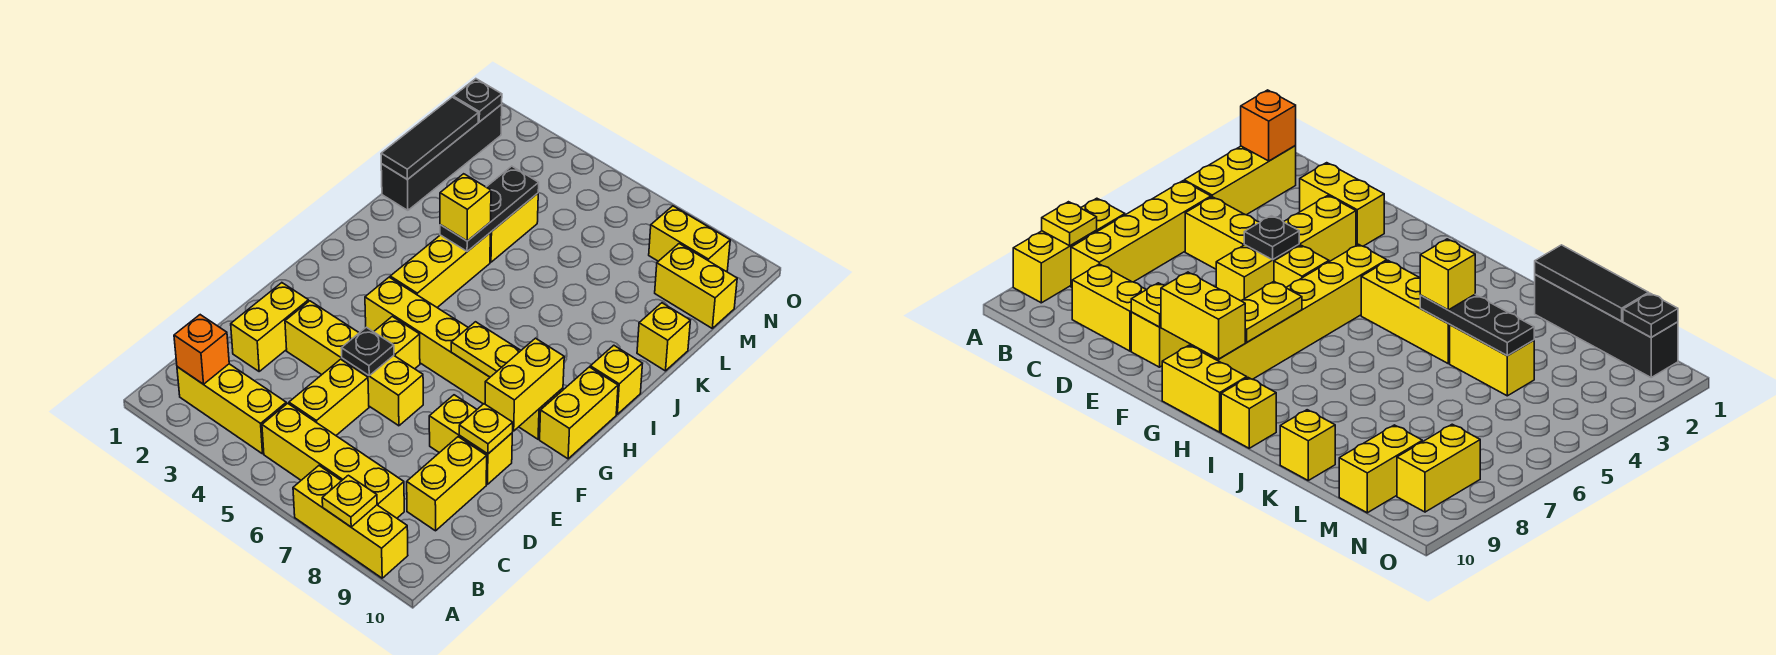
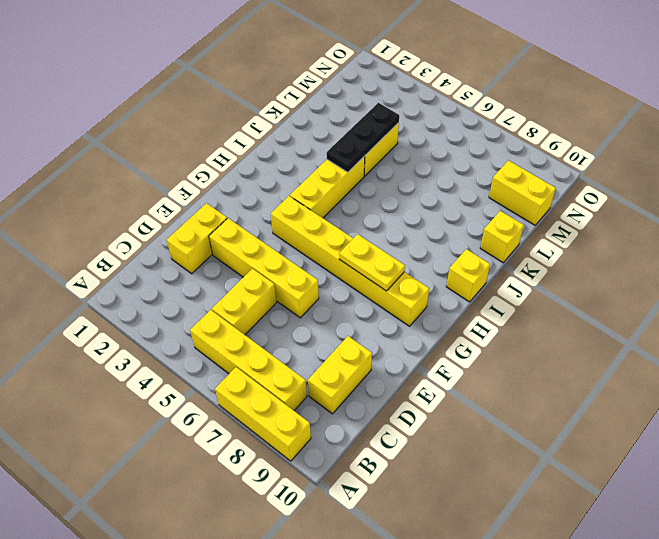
none -> yellow 1x3 brick [177,364,286,454]
none -> yellow 1x2 brick [429,395,512,484]
none -> yellow 1x1 brick [374,316,420,369]

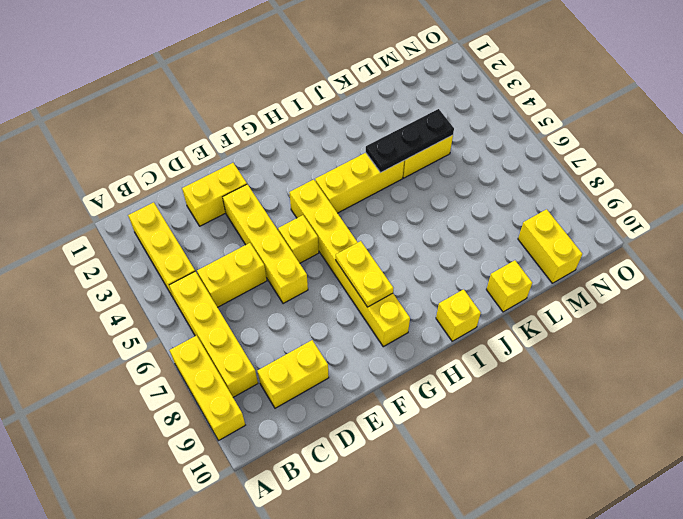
none -> yellow 1x2 brick [429,395,512,484]
none -> yellow 1x2 brick [540,367,618,459]
none -> black 1x4 brick [381,105,502,210]

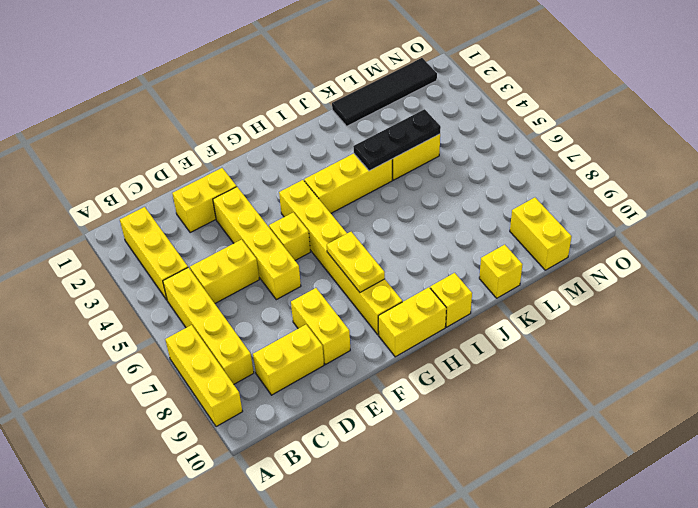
black 1x4 tile [332,58,437,126] -> black 1x4 brick [381,105,502,210]
none -> yellow 1x2 brick [649,206,730,272]
none -> yellow 1x1 plate [322,475,377,527]
none -> orange 1x1 brick [174,315,229,384]

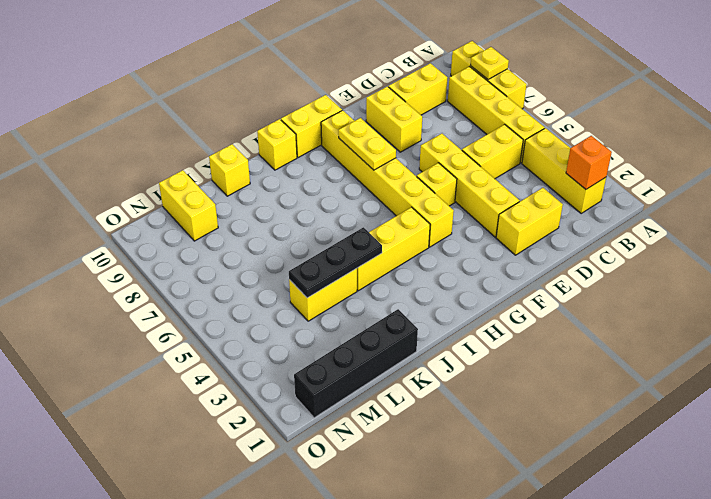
none -> yellow 1x2 brick [649,206,730,272]
none -> black 1x1 plate [341,327,394,376]
none -> yellow 1x1 plate [459,404,513,454]

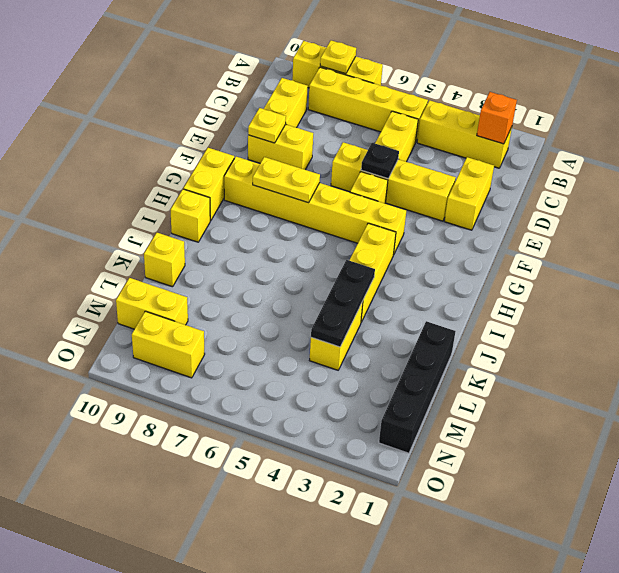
none -> yellow 1x2 brick [485,338,564,431]
none -> black 1x3 tile [381,97,478,180]
none -> black 1x1 plate [453,79,502,122]

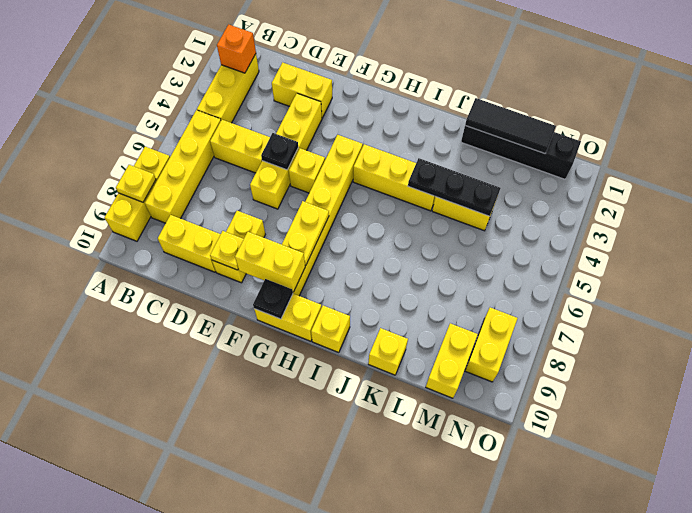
black 1x1 plate [253,279,293,319] -> black 1x1 plate moved to [453,79,502,122]
none -> yellow 1x1 brick [440,174,491,241]

